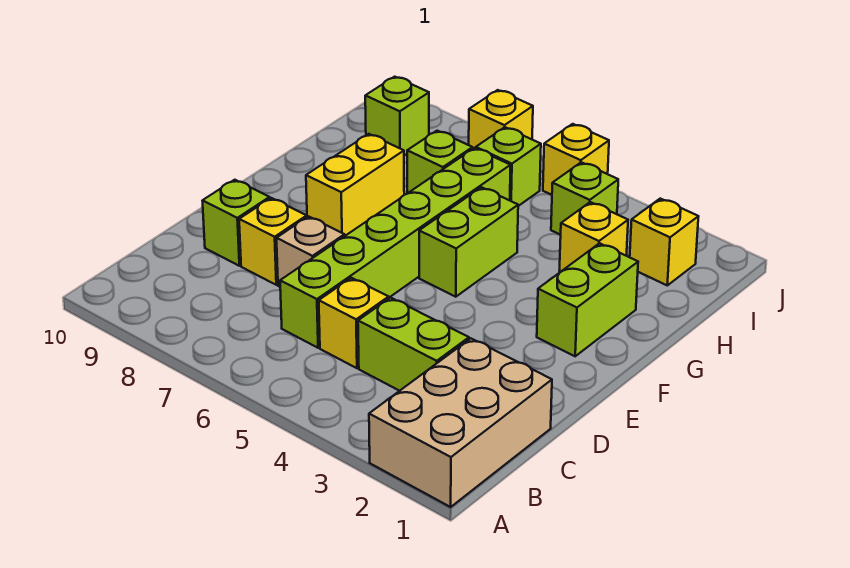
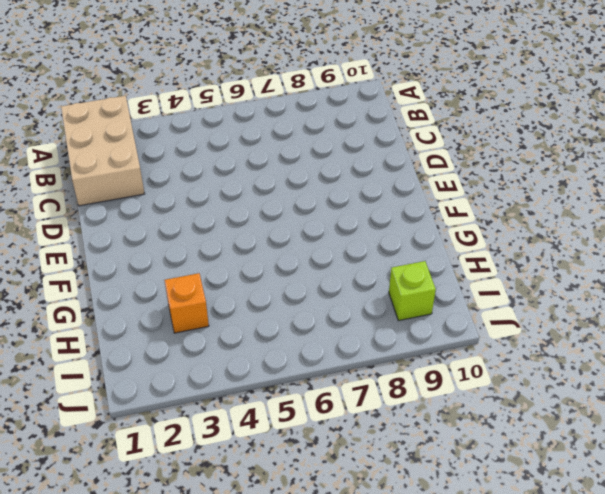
orange 1x1 brick [164,273,209,333] -> yellow 1x1 brick [559,202,628,272]
none -> lime 1x2 brick [358,298,469,391]
none -> yellow 1x1 brick [319,278,389,368]
none -> lime 1x6 brick [280,148,511,348]

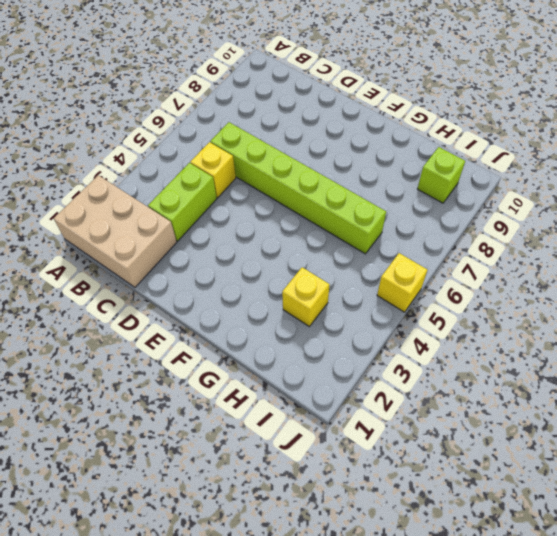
none -> tan 1x1 brick [276,216,345,287]
none -> yellow 1x1 brick [239,198,307,285]
none -> lime 1x1 brick [202,180,270,266]

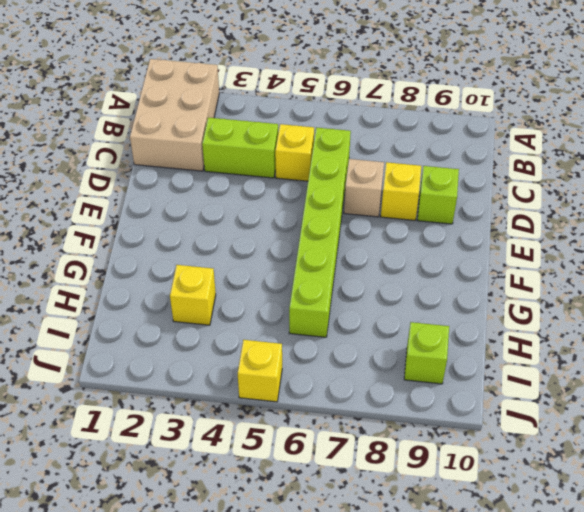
none -> lime 1x2 brick [537,243,638,356]
none -> lime 1x2 brick [419,187,518,297]
none -> yellow 1x2 brick [306,134,404,236]

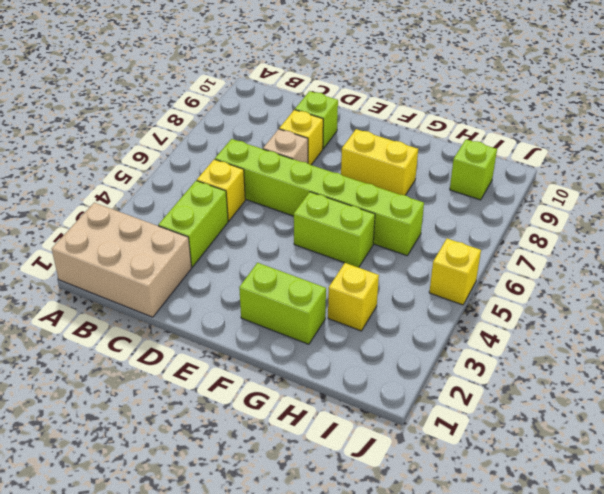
none -> lime 1x1 brick [407,131,473,193]
none -> yellow 1x1 brick [630,199,699,285]
none -> lime 1x1 brick [551,162,618,235]

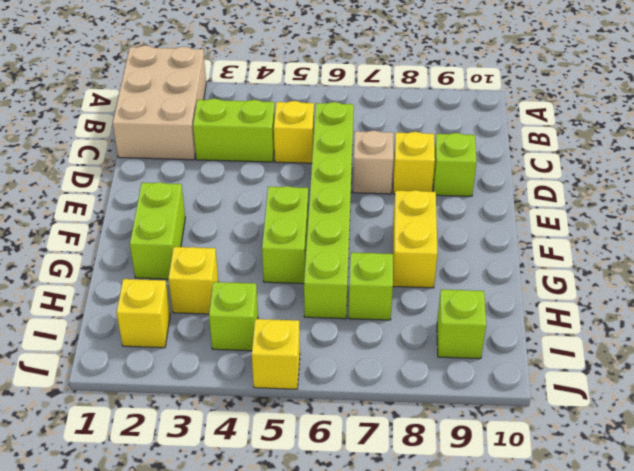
none -> lime 1x1 brick [476,127,541,206]
none -> yellow 1x1 brick [469,90,533,148]

